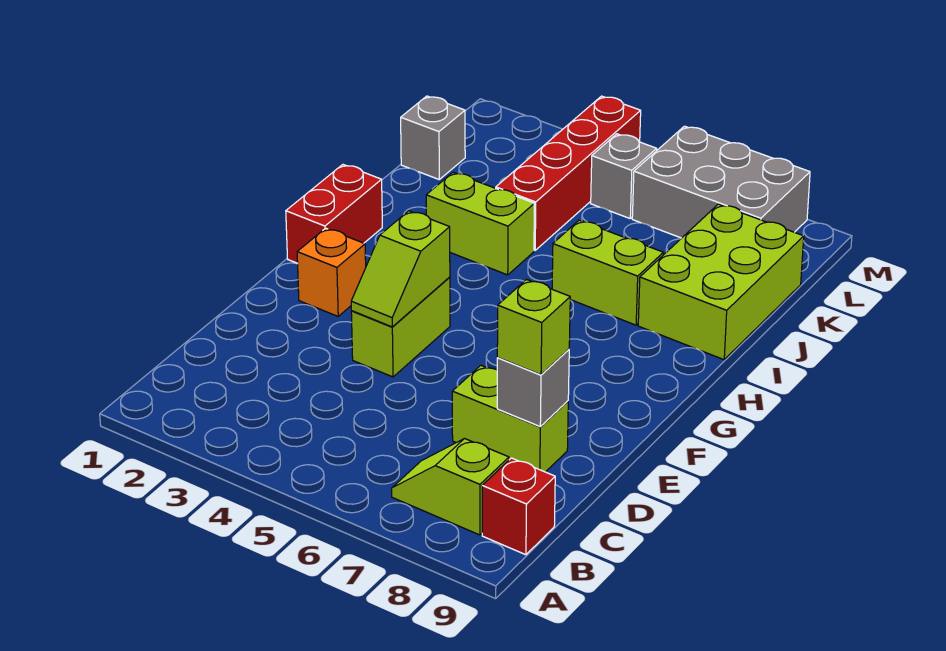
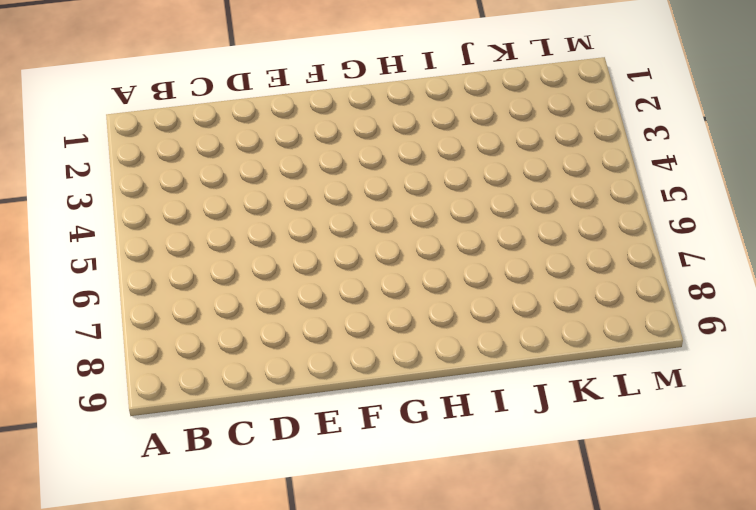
none -> lime 1x2 slope [392,439,509,535]
none -> red 1x1 brick [482,458,555,555]
none -> lime 1x2 brick [452,365,568,472]

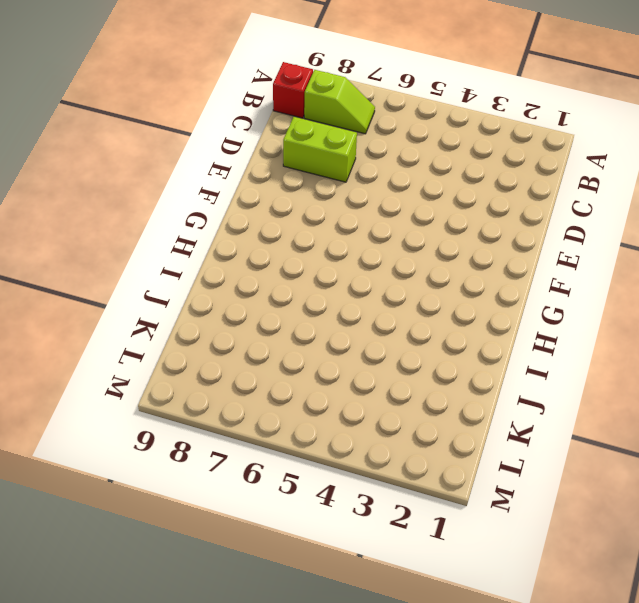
none -> lime 1x2 brick [351,277,450,377]
none -> orange 1x1 brick [297,228,366,316]
none -> red 1x2 brick [286,165,382,263]

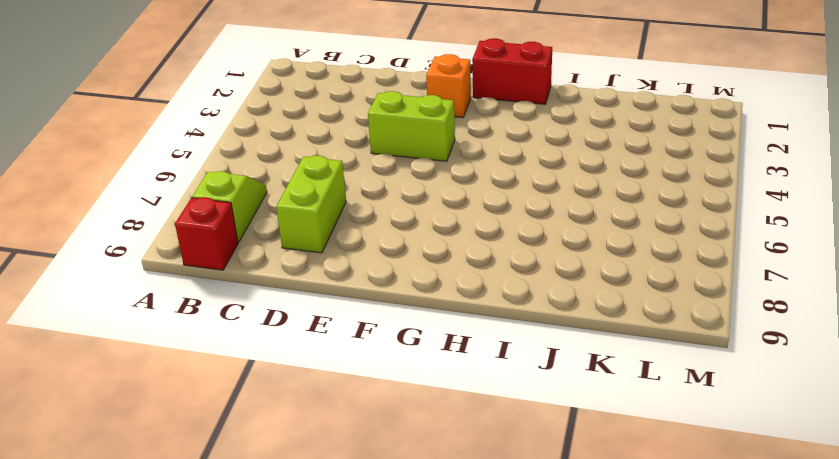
none -> lime 1x2 brick [426,172,534,275]
none -> lime 1x2 brick [552,220,663,325]
none -> lime 2x3 brick [638,204,804,360]

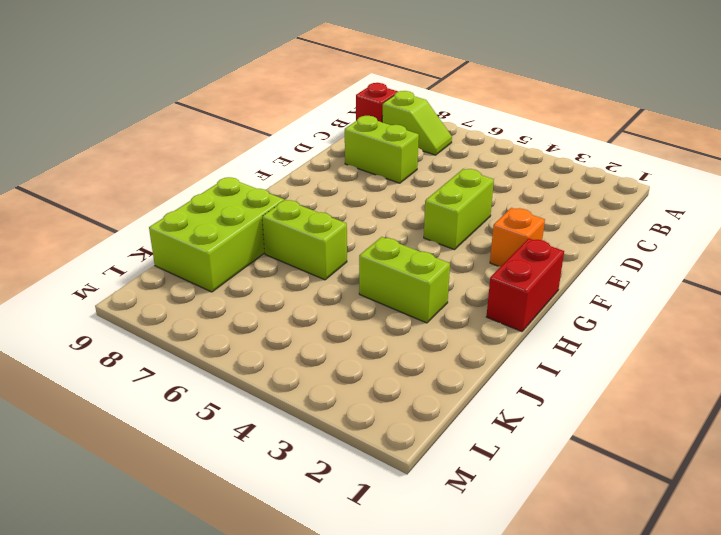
none -> red 1x4 brick [496,96,641,250]
none -> grey 1x1 brick [401,96,465,179]
none -> grey 1x1 brick [591,134,657,218]

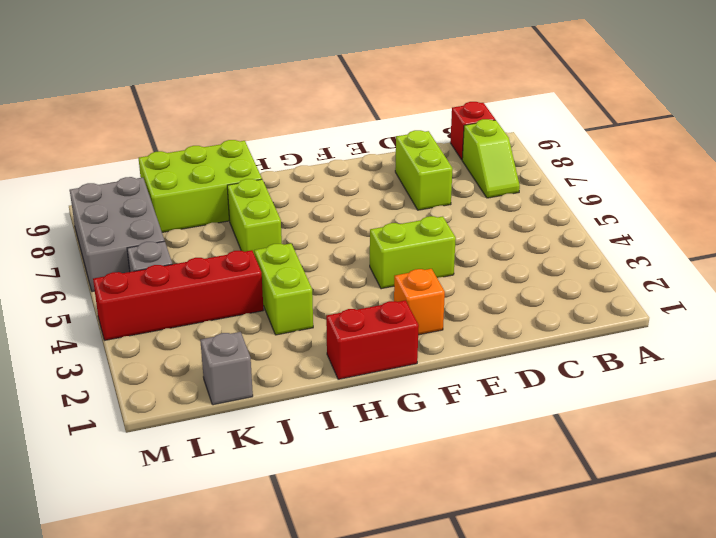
none -> grey 1x1 brick [497,349,569,426]
none -> lime 1x2 slope [351,211,450,327]
none -> lime 1x1 brick [497,280,570,375]

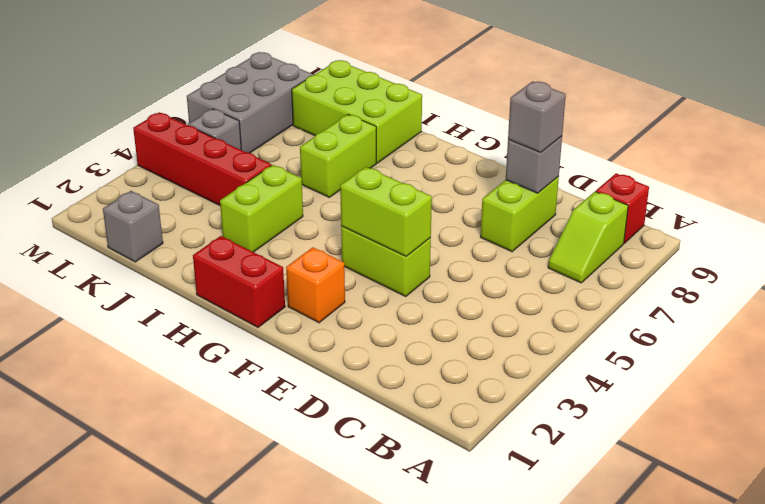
grey 1x1 brick [508,81,566,152] -> lime 1x1 brick [497,280,570,375]
lime 1x2 brick [340,167,432,256] -> lime 1x2 slope [351,211,450,327]

